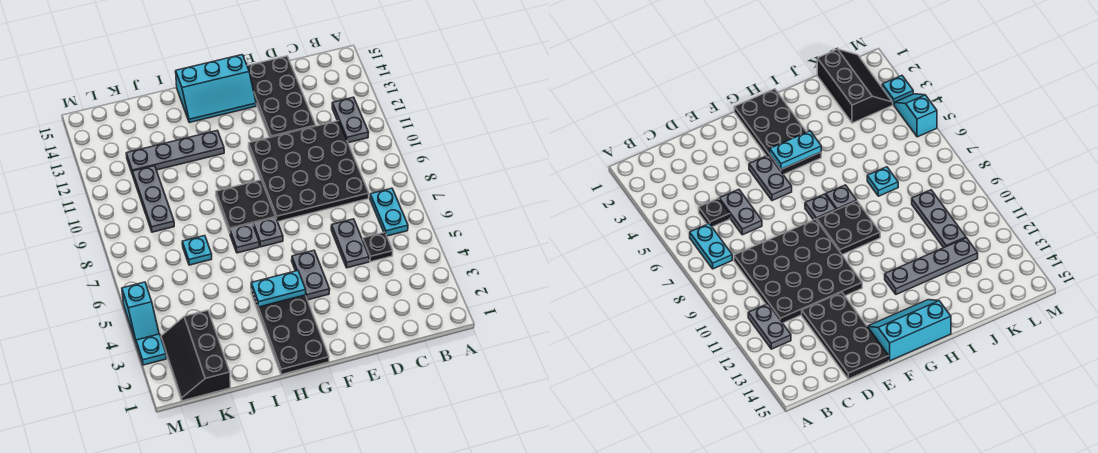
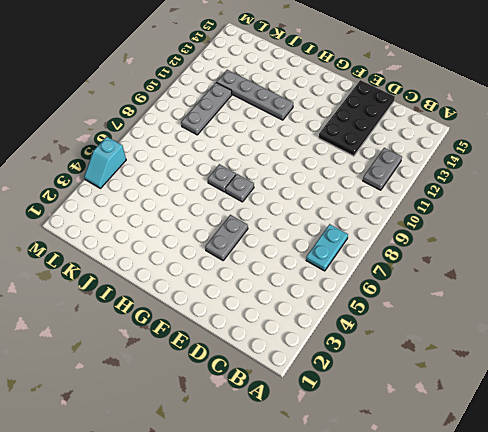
none -> black 1x1 plate [363,232,393,262]
none -> black 4x4 plate [249,121,369,222]
none -> grey 1x2 plate [331,219,369,268]

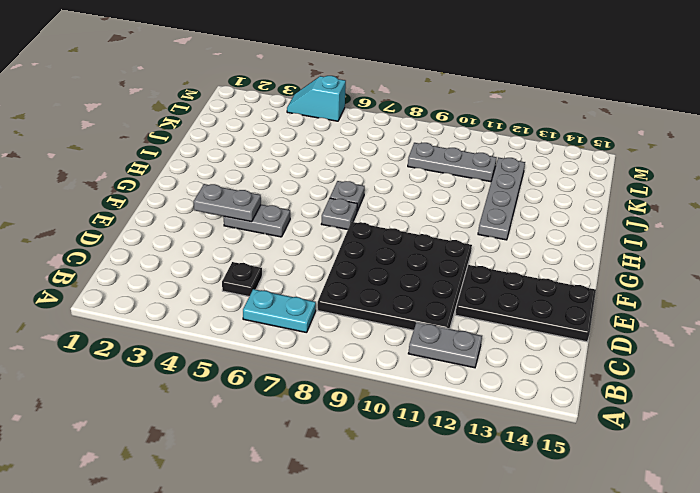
grey 1x2 plate [194,184,261,221] -> grey 1x2 plate moved to [331,219,369,268]
none -> cyan 2x3 slope [176,55,256,122]
none -> black 2x4 plate [251,289,329,375]
none -> black 2x2 plate [216,180,276,233]

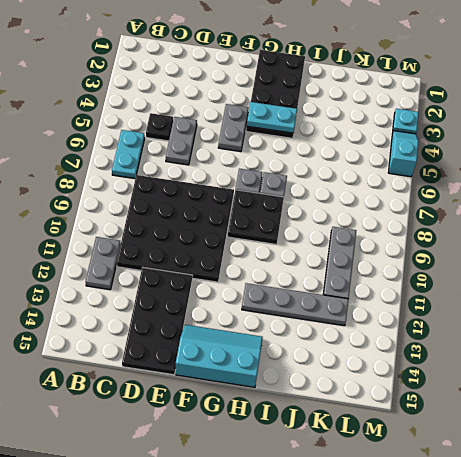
none -> cyan 1x1 plate [182,236,212,265]
none -> black 2x3 slope [161,310,230,401]

